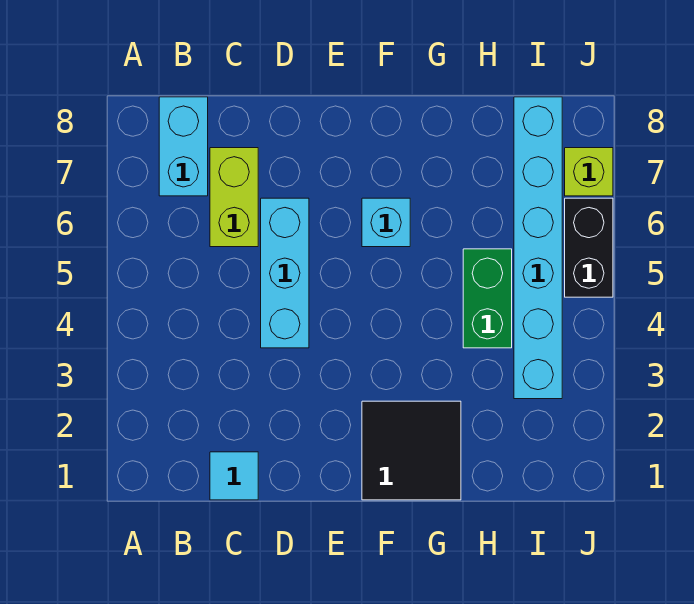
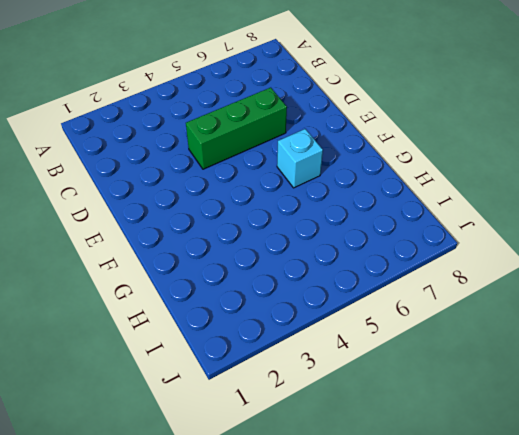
green 1x3 brick [186,88,287,169] -> cyan 1x3 brick [261,198,309,348]
none -> cyan 1x2 brick [159,97,208,196]
none -> cyan 1x1 tile [210,452,258,500]

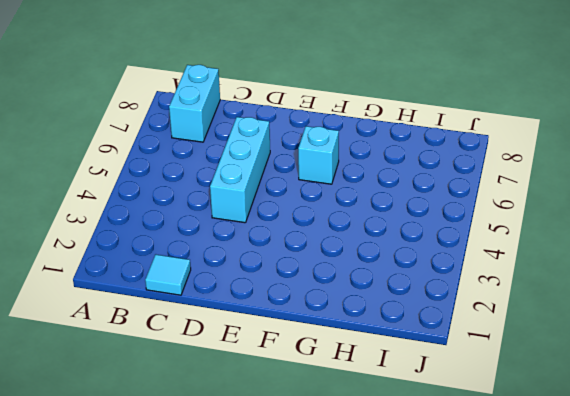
none -> lime 1x2 brick [210,148,258,247]
none -> black 2x2 tile [362,401,461,500]

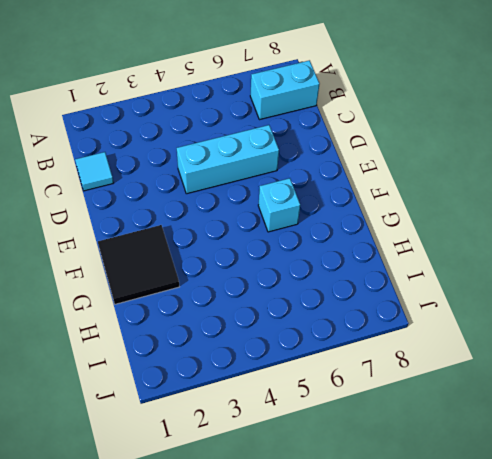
none -> lime 1x2 brick [210,148,258,247]
none -> green 1x2 brick [463,249,512,348]

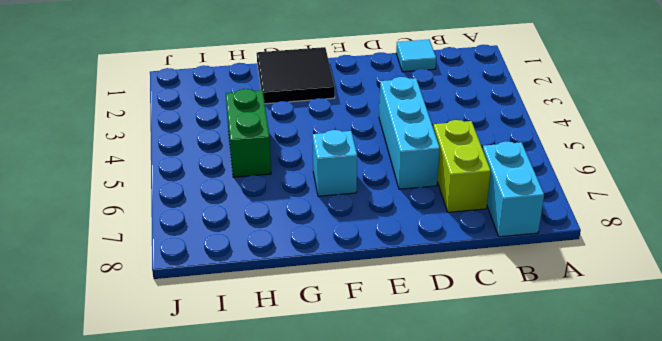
none -> cyan 1x6 brick [514,97,562,399]
none -> black 1x2 brick [565,198,613,297]

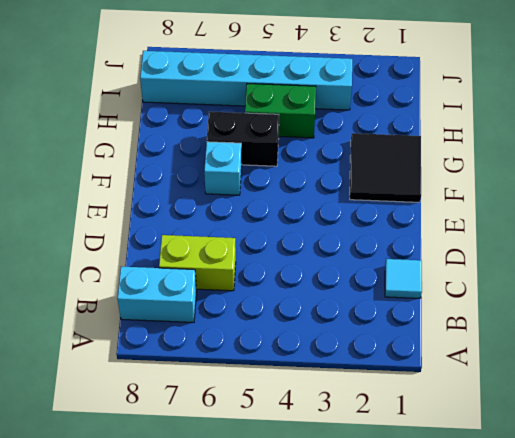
black 1x2 brick [207,112,279,166] -> black 1x2 brick moved to [565,198,613,297]
none -> cyan 1x3 brick [261,198,309,348]
none -> lime 1x1 brick [565,148,613,196]

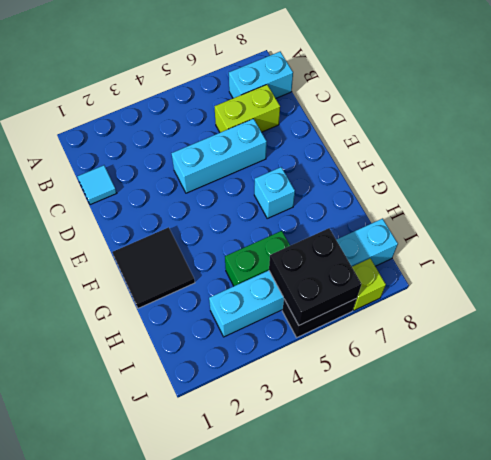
black 2x2 brick [269,228,362,325] -> none

